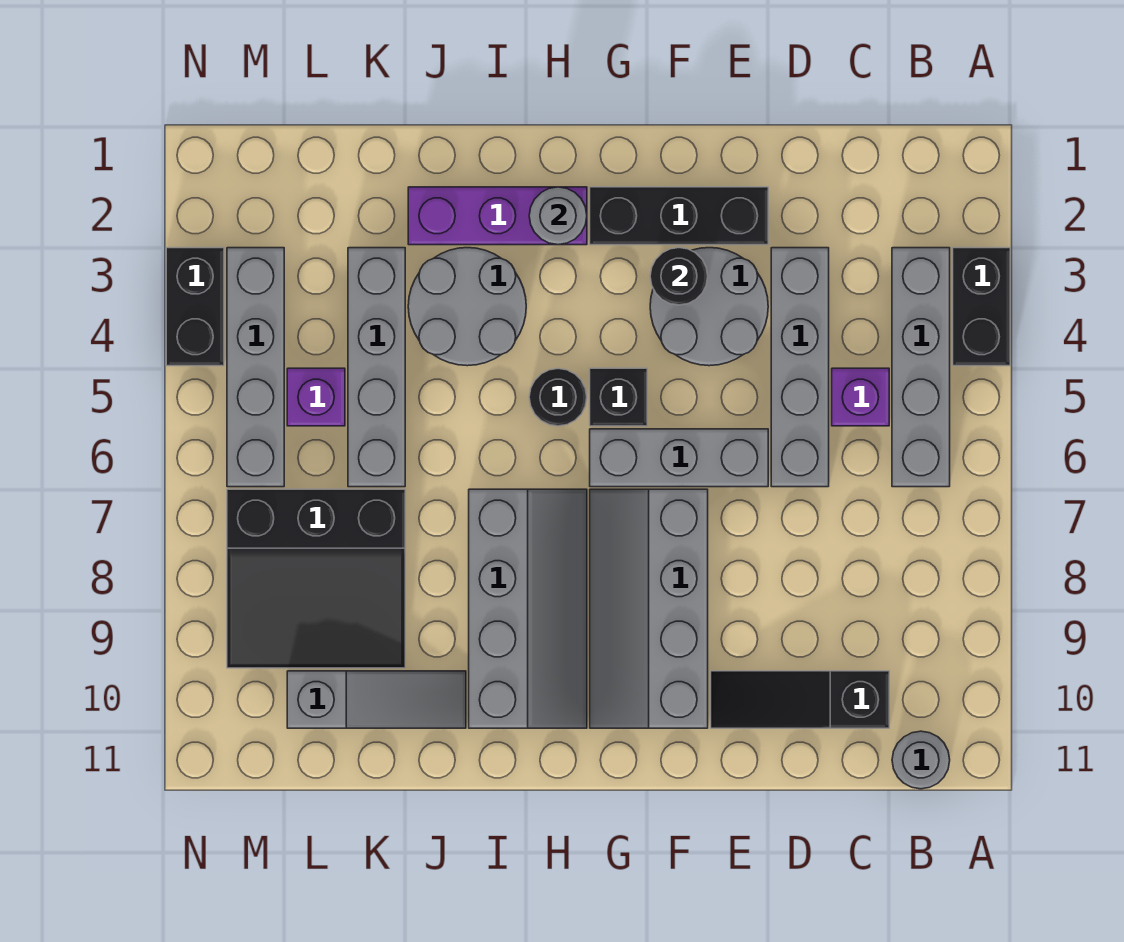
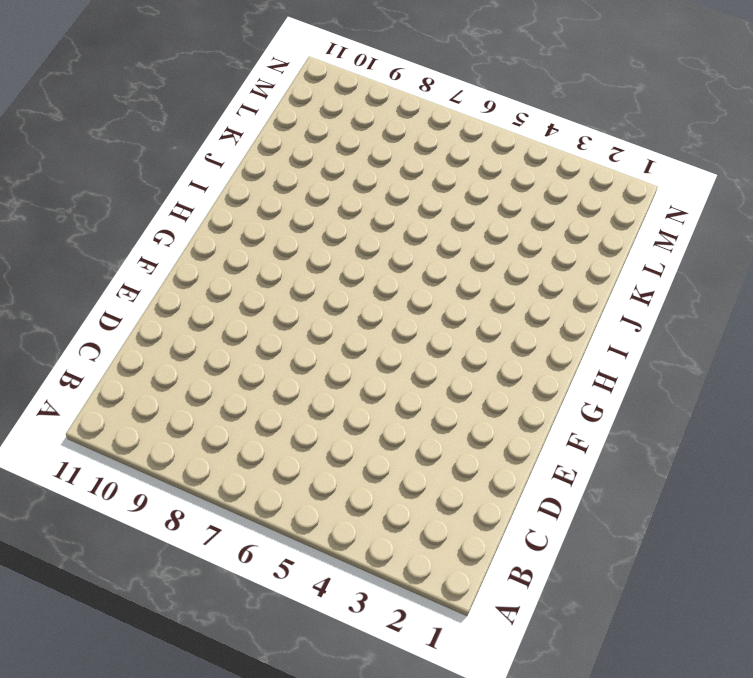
none -> black 1x2 brick [953,248,1010,366]
none -> grey 1x4 brick [892,248,950,487]
none -> grey 1x1 round brick [892,731,950,789]

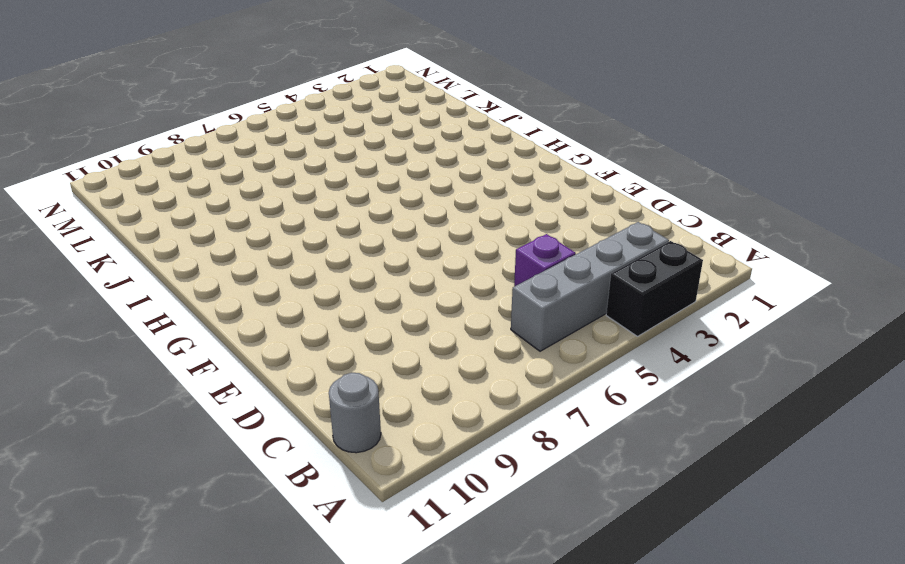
none -> black 1x3 slope [711,671,889,728]
none -> grey 1x4 brick [771,248,829,487]
none -> black 1x3 brick [590,187,768,245]

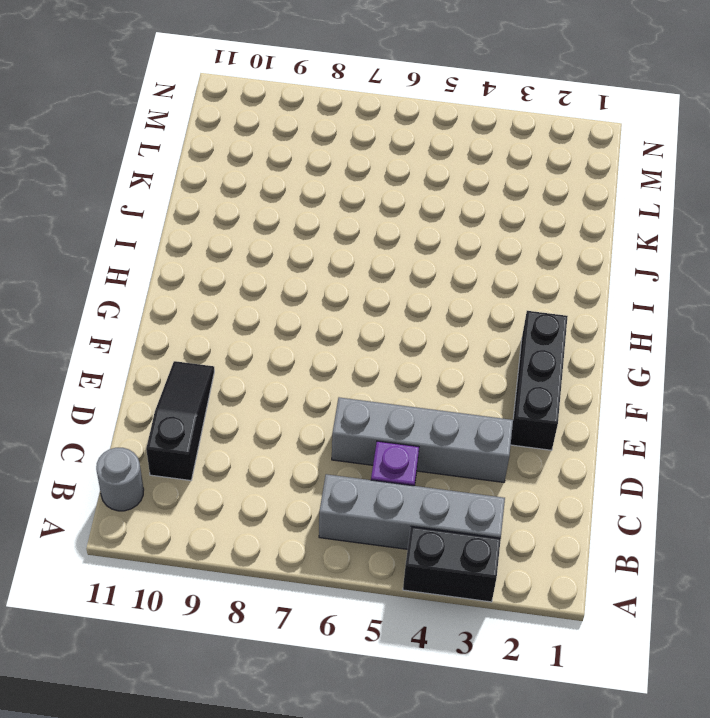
none -> grey 2x2 round brick [650,248,768,366]
none -> grey 1x3 brick [590,429,768,487]
none -> grey 2x4 slope [590,489,708,728]

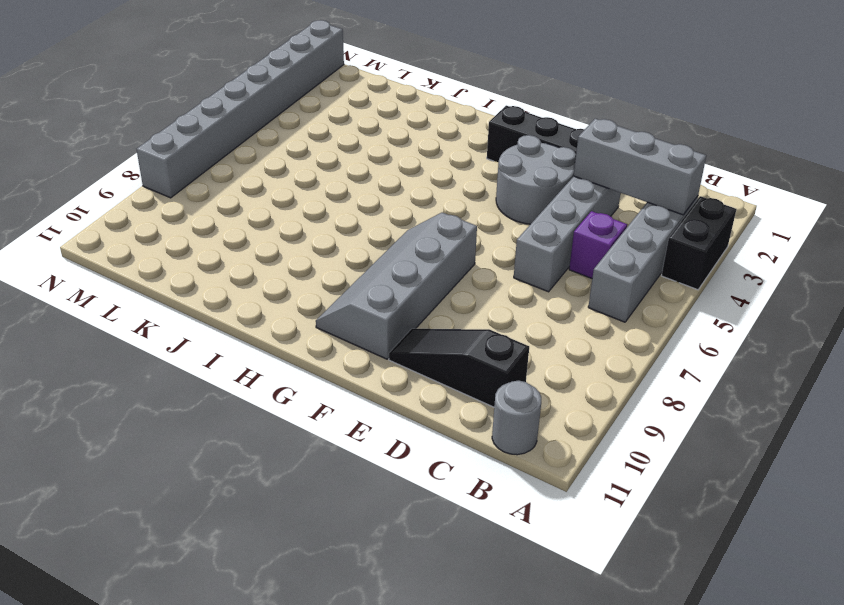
grey 1x3 brick [574,119,706,215] -> grey 1x3 brick moved to [590,429,768,487]
grey 1x8 brick [137,20,344,198] -> black 1x2 brick [166,248,224,366]
none -> black 1x1 brick [590,368,647,426]
none -> purple 1x3 brick [408,187,587,245]
none -> black 1x1 round brick [529,369,587,426]

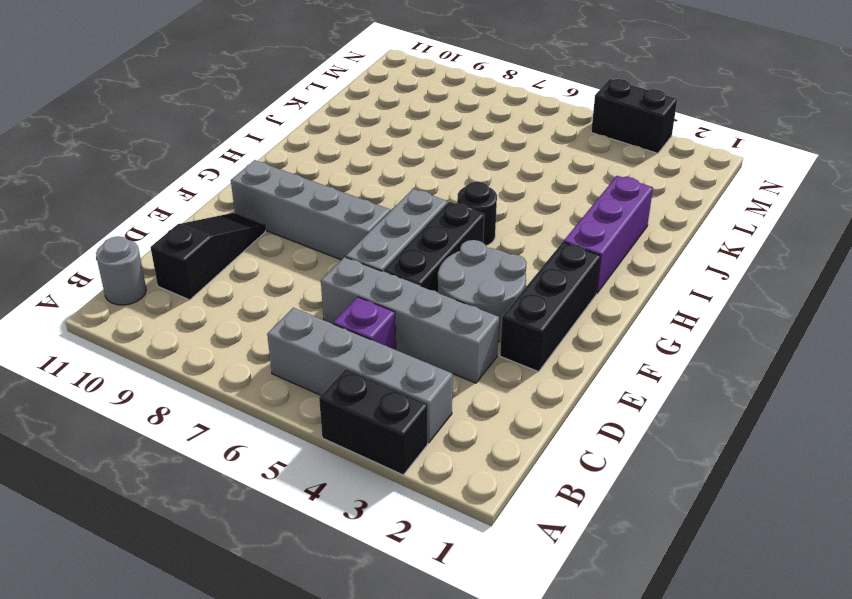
black 1x3 brick [383,202,484,292] -> black 1x1 brick [590,368,647,426]
none -> grey 2x4 slope [469,489,587,728]
none -> grey 2x2 round brick [408,248,526,366]
none -> grey 1x3 slope [287,671,466,728]

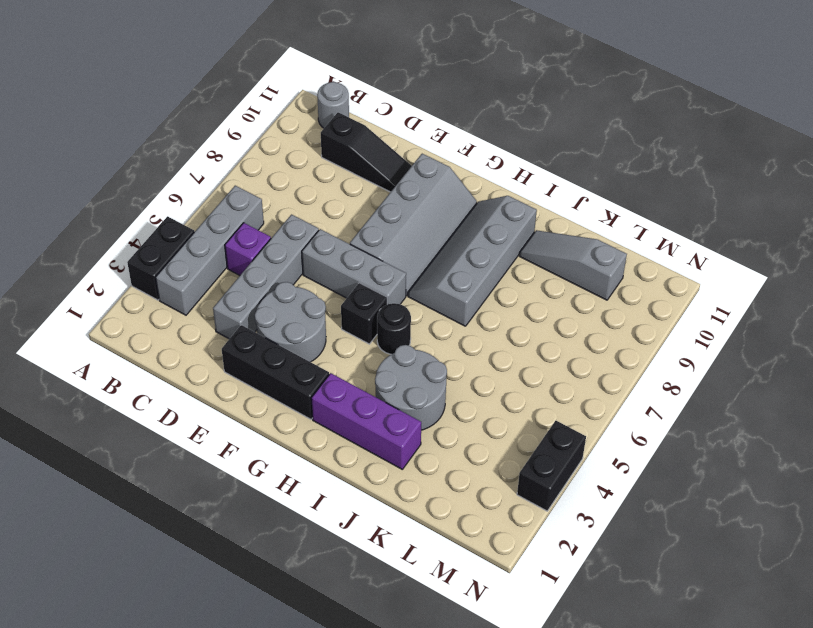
none -> grey 1x4 brick [348,248,405,487]
none -> black 3x3 slope [227,489,405,668]
none -> purple 1x1 brick [287,368,345,426]

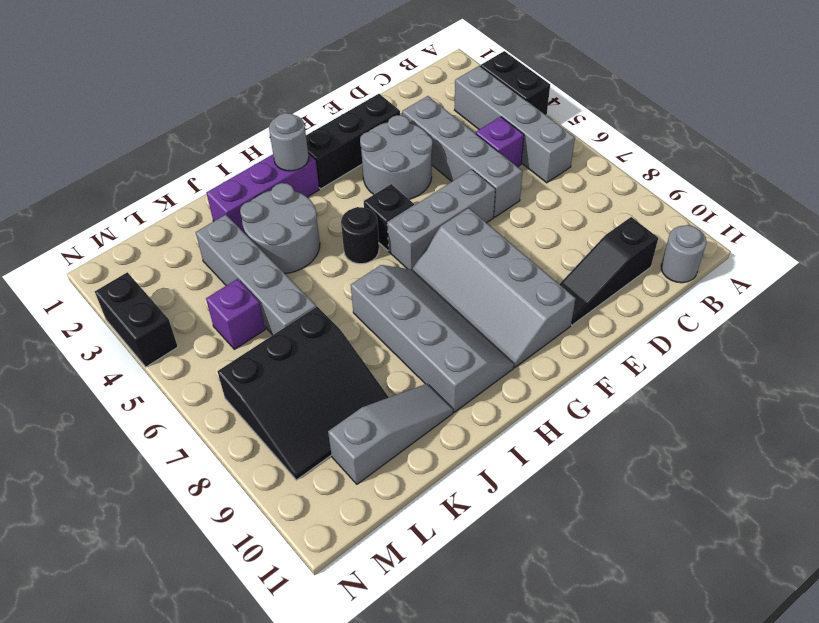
none -> grey 1x4 brick [227,248,284,487]
none -> black 1x1 round brick [650,248,708,305]

